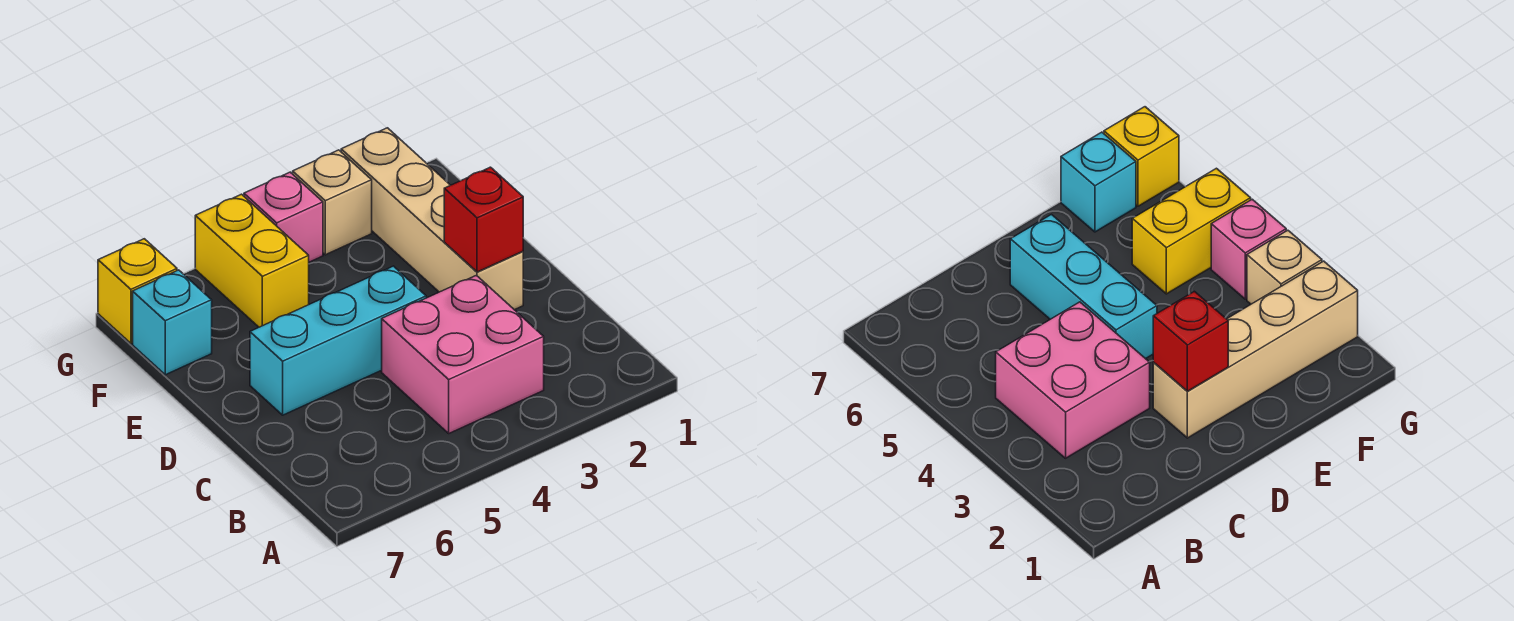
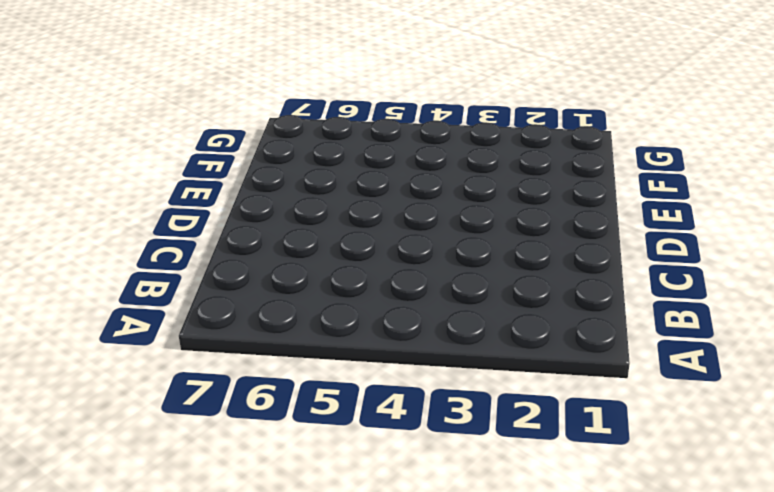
none -> pink 2x2 brick [382,275,544,433]
none -> tan 1x4 brick [341,128,523,310]

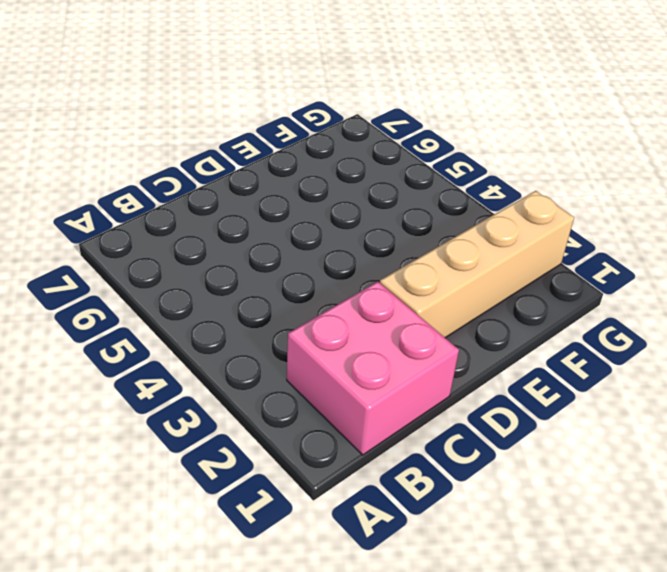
pink 2x2 brick [287,282,459,455] -> pink 2x2 brick moved to [382,275,544,433]
none -> cyan 1x3 brick [250,266,426,415]
none -> yellow 1x2 brick [195,194,309,327]

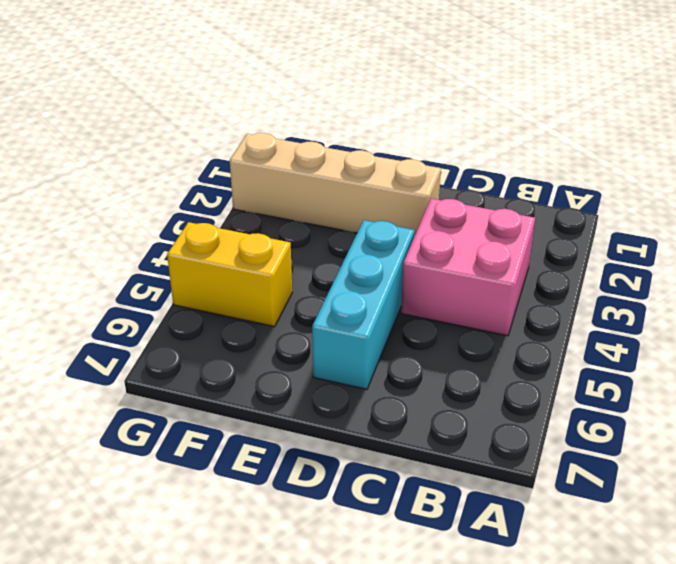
none -> cyan 1x1 brick [133,270,212,375]
none -> tan 1x1 brick [293,150,372,255]

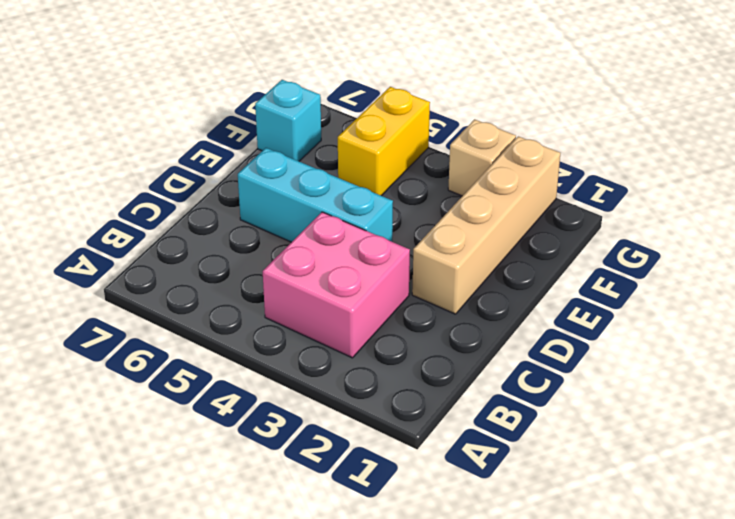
none -> pink 1x1 brick [244,172,323,262]
none -> yellow 1x1 brick [98,239,177,343]

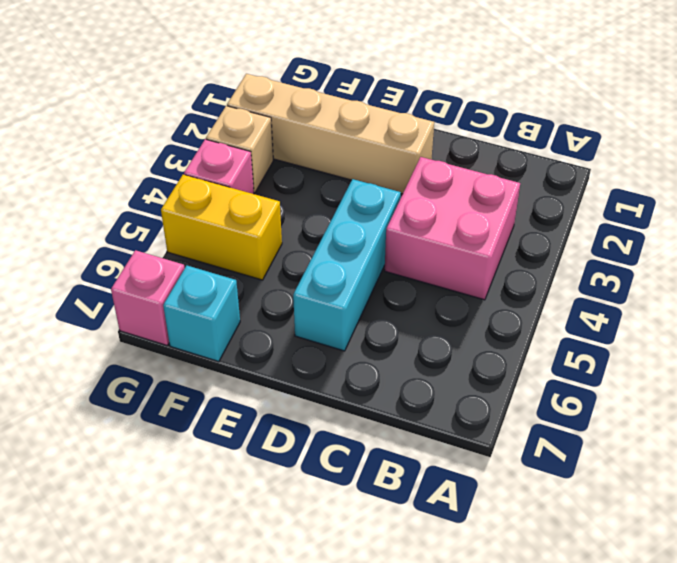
pink 1x1 brick [111,250,185,345] -> yellow 1x1 brick [98,239,177,343]
none -> red 1x1 brick [444,167,523,272]

